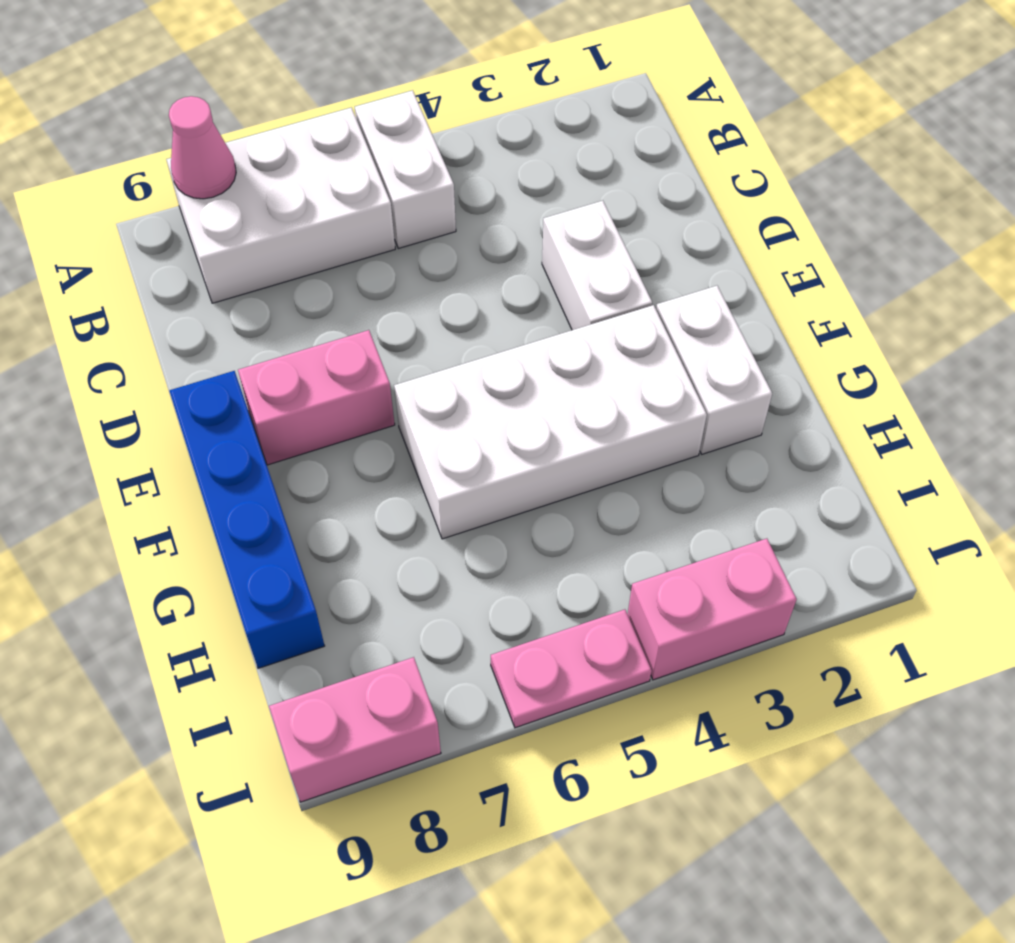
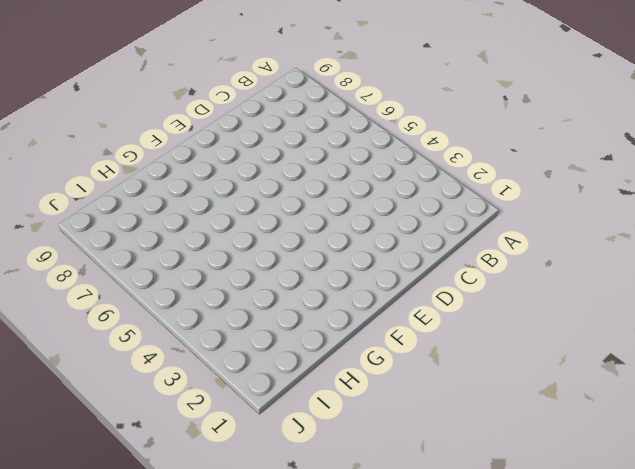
none -> white 1x2 brick [355,90,456,248]
none -> white 2x3 brick [166,108,395,303]

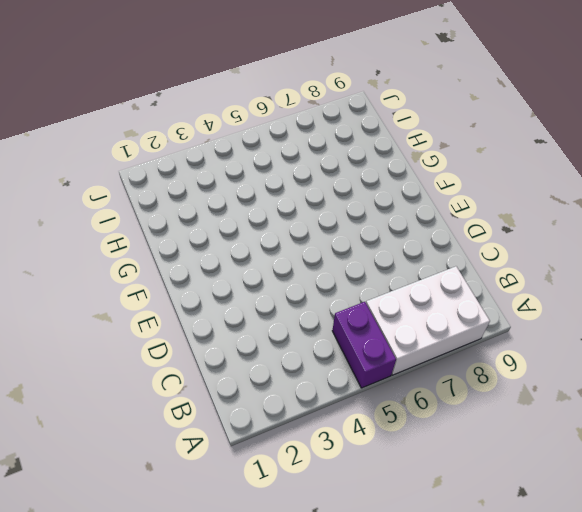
purple 1x2 brick [332,302,396,388] -> white 1x2 brick [355,90,456,248]
none -> white 1x2 brick [542,201,652,330]
none -> pink 1x2 brick [238,330,395,465]

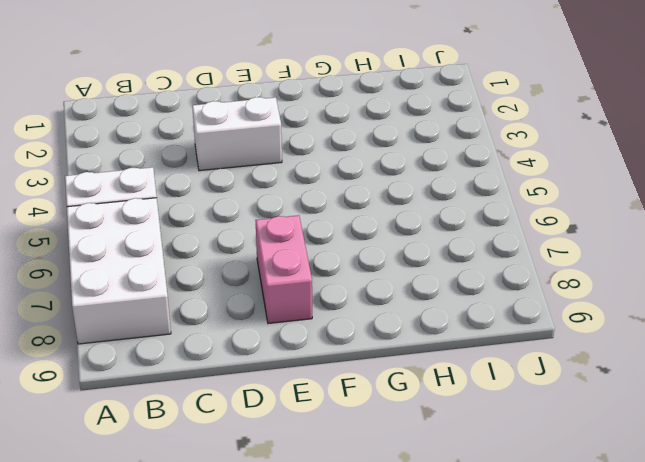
none -> blue 1x4 brick [170,371,325,668]
none -> white 1x2 brick [656,286,772,454]

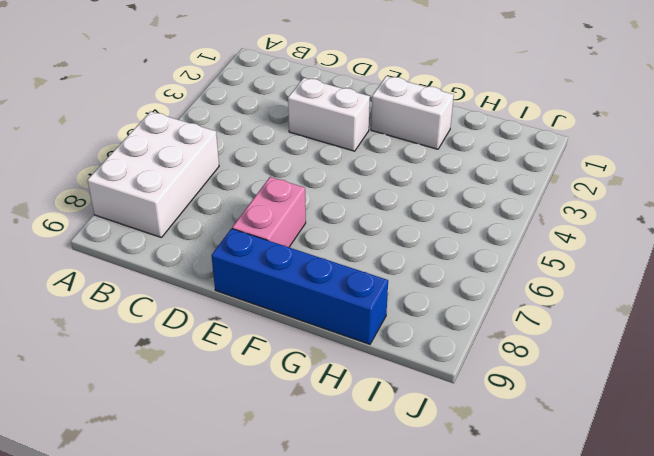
none -> white 1x2 brick [355,90,456,248]
none -> white 2x4 brick [394,305,707,539]

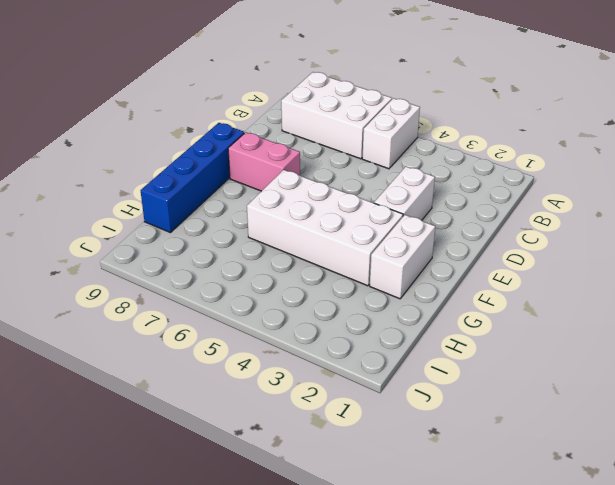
none -> pink 1x2 brick [627,539,797,680]
none -> pink 1x2 plate [491,609,652,728]

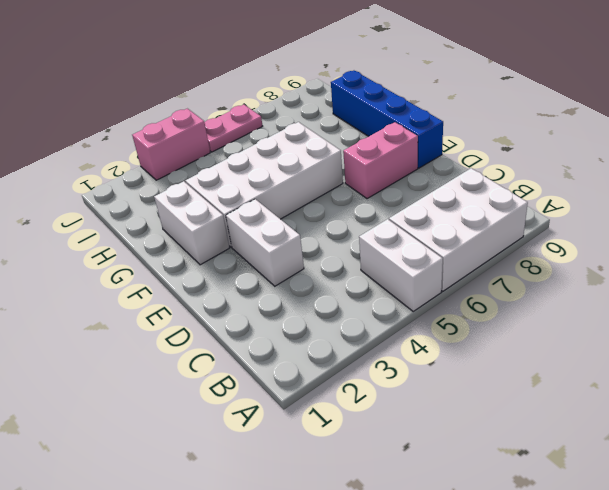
none -> pink 1x2 brick [269,657,441,802]
none -> pink 1x1 cone [169,96,236,199]

